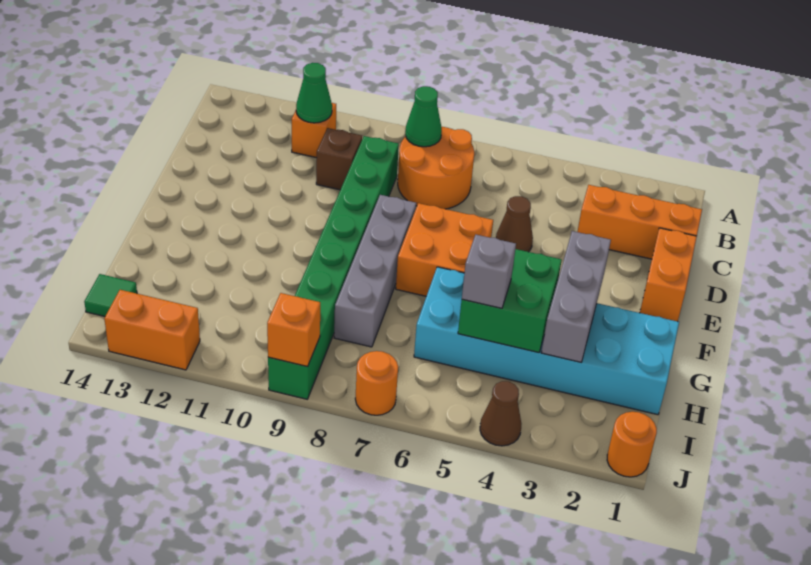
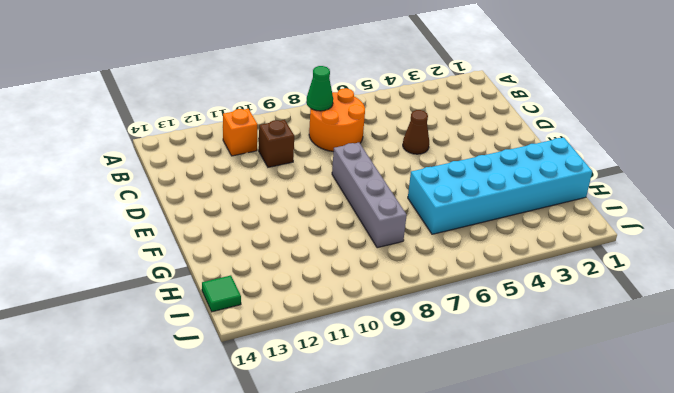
none -> orange 1x3 brick [577,185,702,259]
none -> green 1x8 brick [268,136,399,399]
none -> orange 1x2 brick [640,228,697,321]

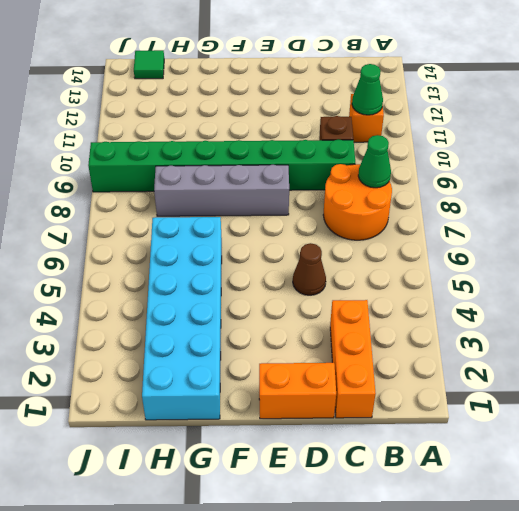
none -> orange 2x2 brick [396,203,493,296]
none -> orange 1x1 round brick [607,412,657,477]
none -> brown 1x1 cone [480,381,521,446]

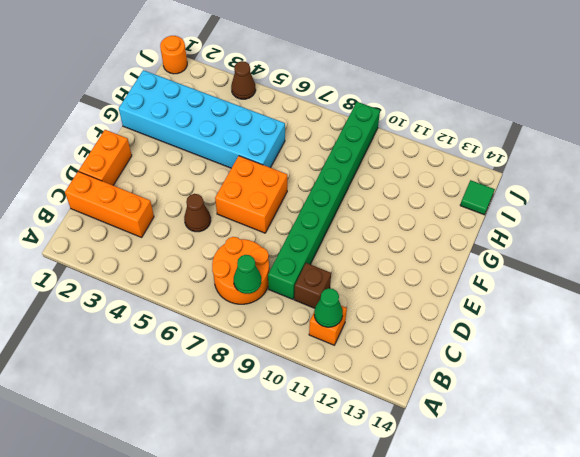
none -> grey 1x4 brick [334,195,416,347]
none -> orange 1x1 round brick [355,351,398,415]
none -> orange 1x2 brick [104,290,200,370]

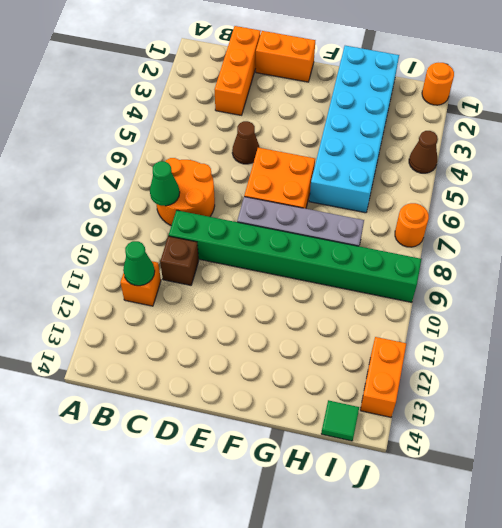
none -> grey 1x3 brick [541,231,611,362]
none -> green 2x2 brick [458,249,562,353]
none -> orange 1x1 brick [267,293,320,367]

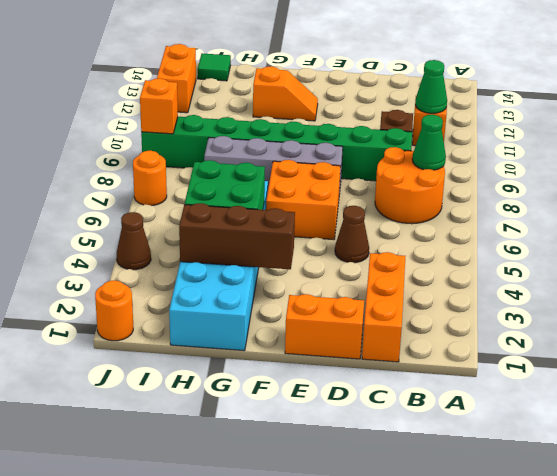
brown 1x3 brick [179,203,295,269] -> grey 1x3 brick [541,231,611,362]
orange 1x2 slope [253,66,318,121] -> none
none -> grey 1x1 brick [462,235,516,308]

